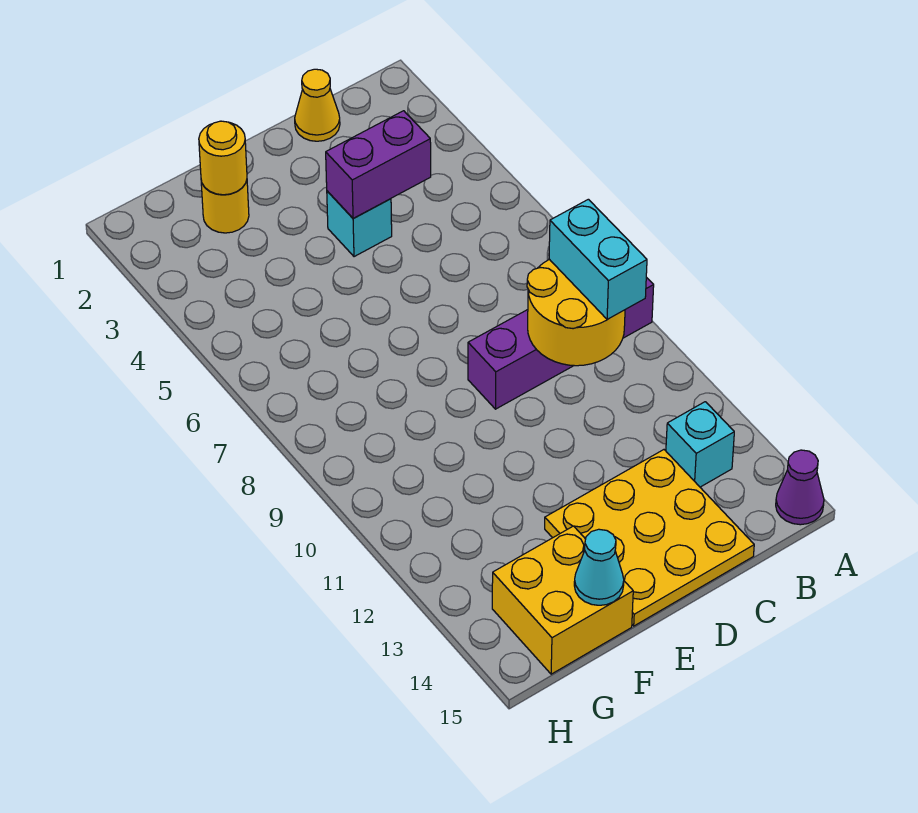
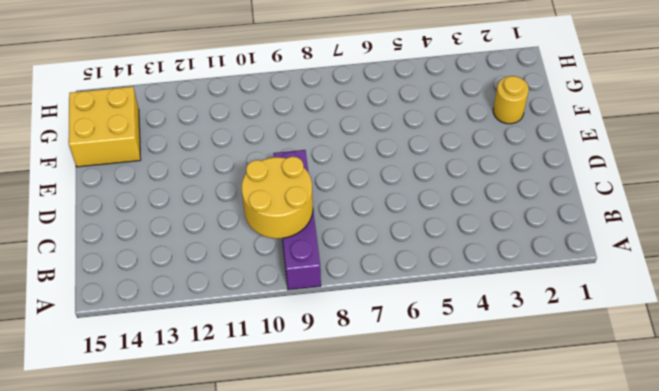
none -> purple 1x1 cone [776,450,824,525]
none -> cyan 1x1 brick [666,402,734,487]
none -> yellow 1x1 cone [295,69,340,141]

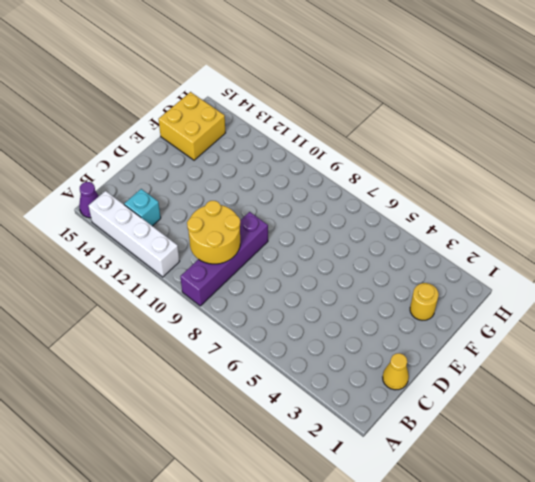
white 1x4 brick [89,191,180,277] -> none
none -> yellow 3x3 plate [545,450,754,626]
none -> cyan 1x1 brick [327,191,392,257]
none -> purple 1x2 brick [326,111,431,219]

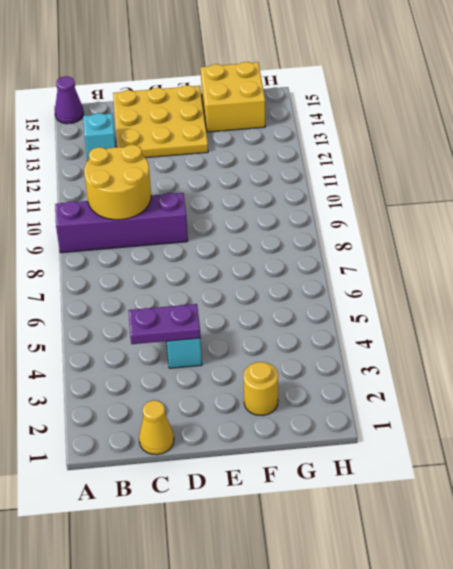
purple 1x2 plate [128,304,201,344] -> purple 1x2 brick [326,111,431,219]
none -> yellow 1x1 round brick [199,121,247,195]
none -> cyan 1x1 cone [574,529,624,605]
none -> cyan 1x2 brick [549,199,647,320]

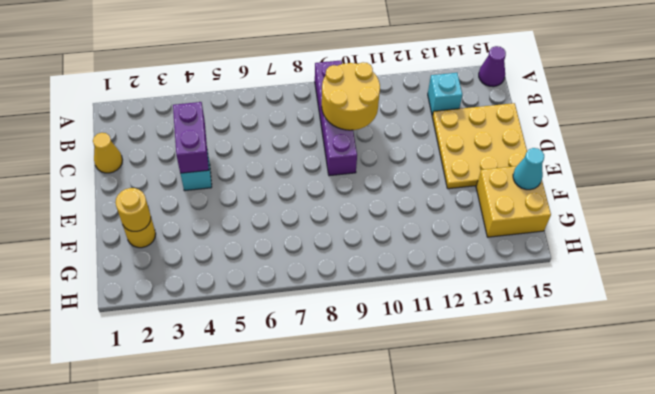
none -> cyan 1x2 brick [549,199,647,320]

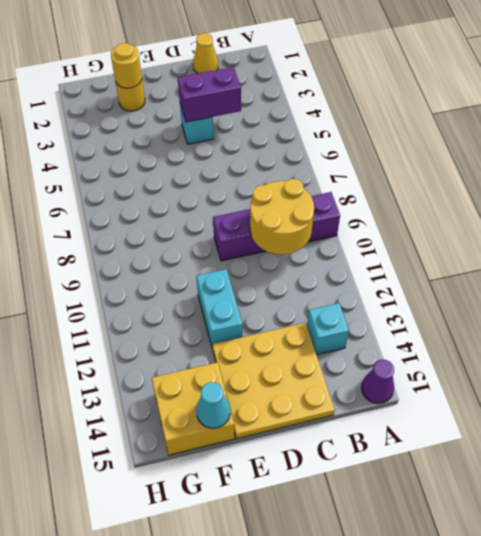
cyan 1x2 brick [196,269,242,346] -> cyan 1x2 brick moved to [549,199,647,320]

